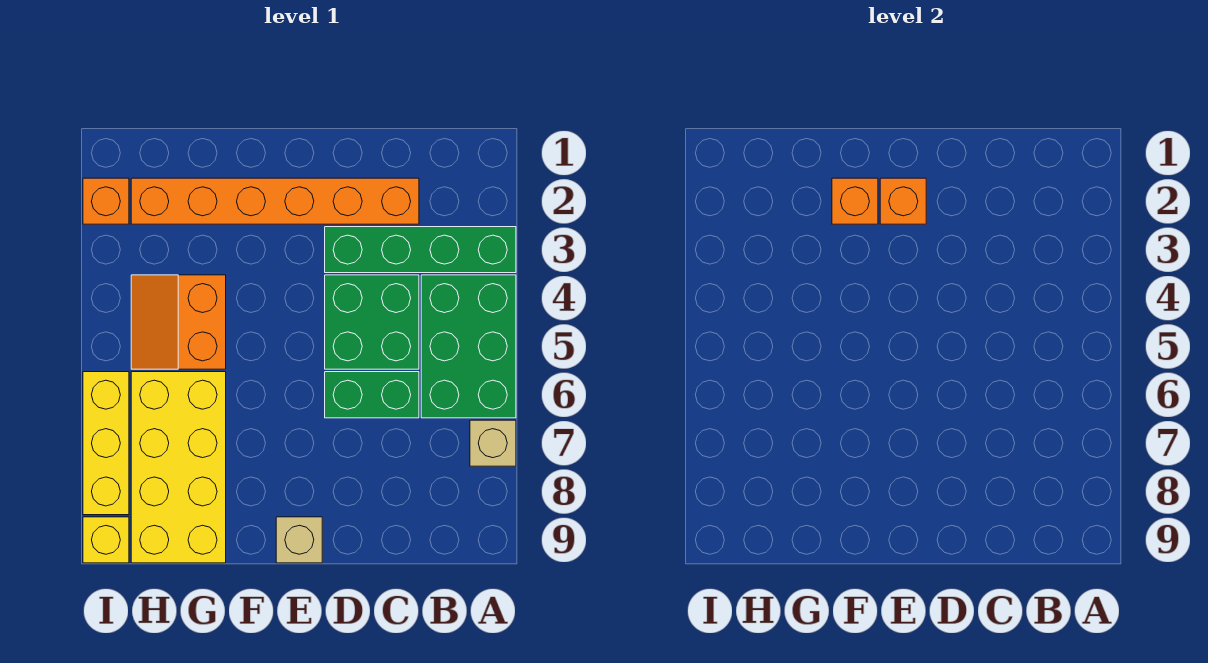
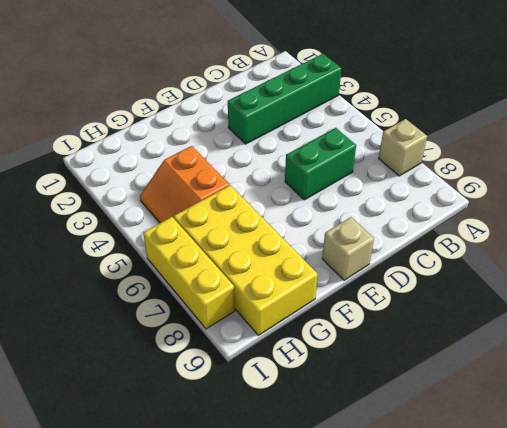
none -> green 2x3 brick [421,275,516,418]
none -> orange 1x6 brick [131,178,419,224]
none -> green 2x2 brick [325,275,419,369]

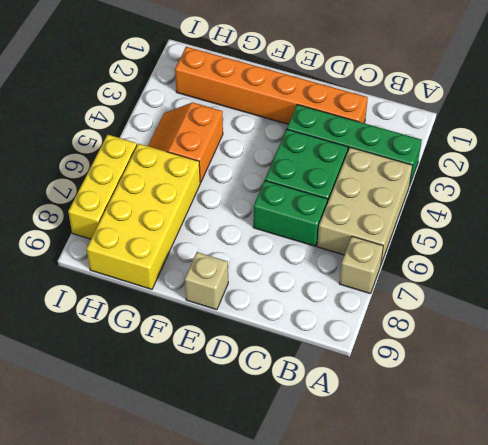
tan 2x3 brick [317,147,413,264] -> green 2x3 brick [421,275,516,418]
none -> orange 1x1 brick [83,178,129,224]
none -> yellow 1x1 brick [83,517,129,563]
none -> orange 1x1 brick [880,178,926,224]

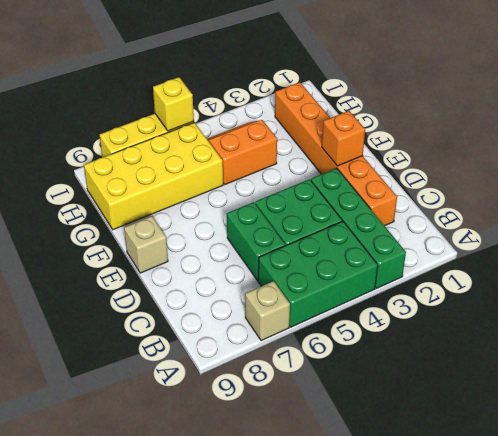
yellow 1x1 brick [153,77,194,131] -> yellow 1x1 brick moved to [83,517,129,563]
none -> orange 1x1 brick [83,178,129,224]
none -> orange 1x1 brick [832,178,878,224]

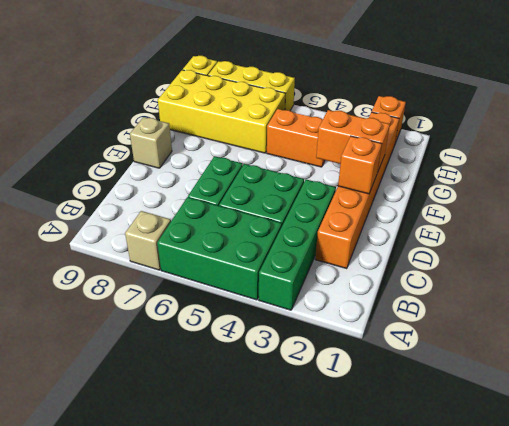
orange 1x2 brick [316,110,390,173] -> orange 1x1 brick [832,178,878,224]

